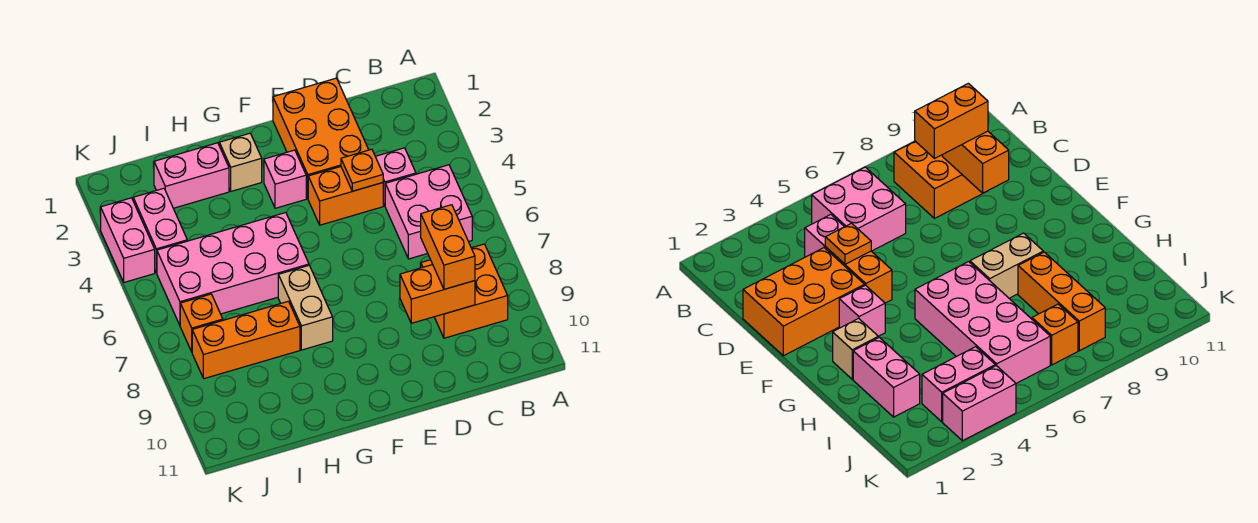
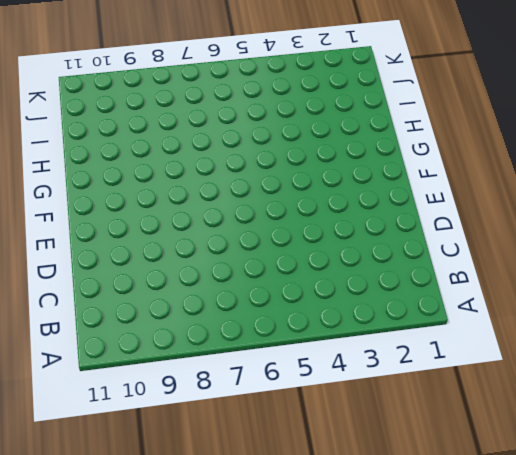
none -> pink 2x2 brick [385,165,472,259]
none -> orange 2x2 brick [421,244,508,338]
none -> pink 1x1 brick [375,148,416,205]

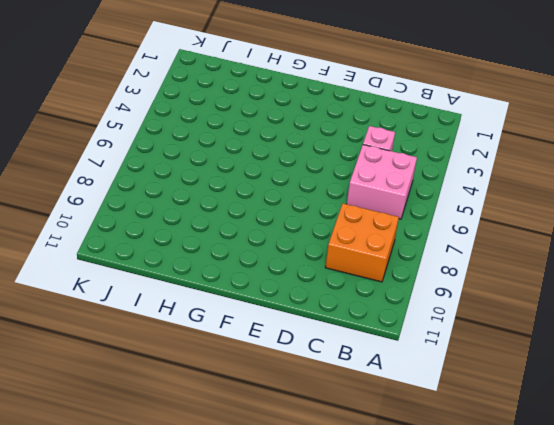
none -> orange 2x3 brick [273,78,369,198]
none -> orange 1x2 brick [308,167,383,225]
none -> pink 1x1 brick [264,150,306,208]

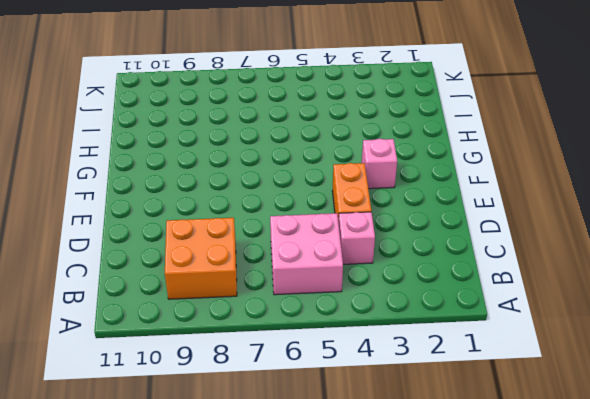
none -> orange 2x3 brick [273,78,369,198]
none -> tan 1x1 brick [219,133,262,191]
none -> pink 2x4 brick [157,213,309,325]

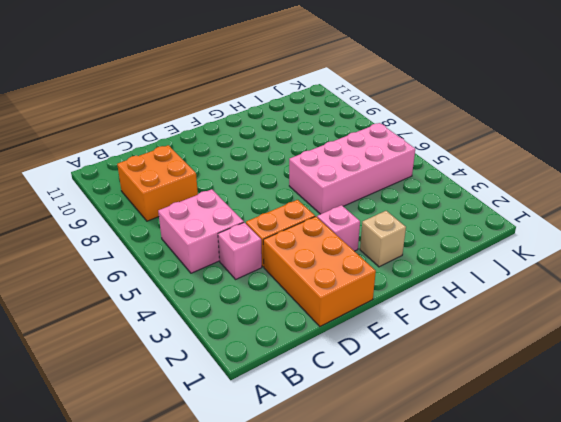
none -> tan 1x2 brick [278,266,333,350]
none -> pink 1x2 brick [154,143,229,208]
none -> orange 1x3 brick [192,301,300,379]

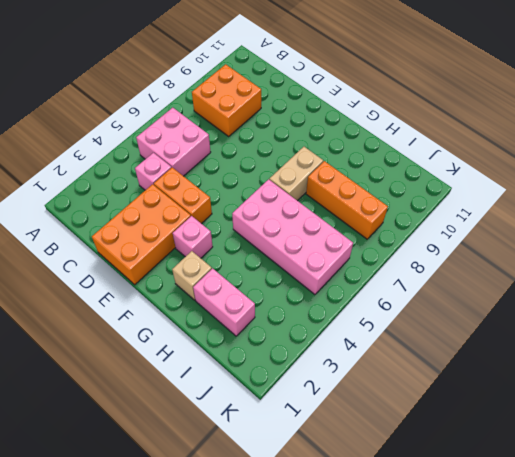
none -> pink 1x2 brick [133,188,187,273]
none -> orange 1x1 brick [180,294,223,352]
none -> pink 1x2 brick [101,198,155,282]

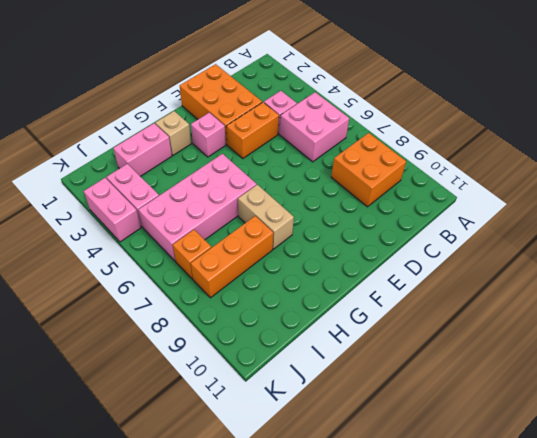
none -> orange 1x2 brick [400,265,475,323]
none -> orange 1x1 plate [341,149,383,191]
none -> orange 1x2 brick [421,205,475,289]

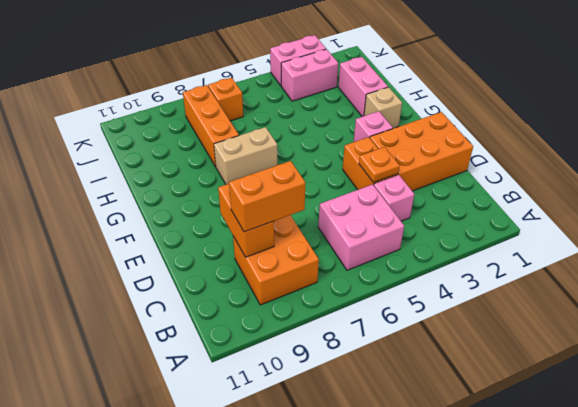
none -> pink 2x4 brick [157,213,309,325]

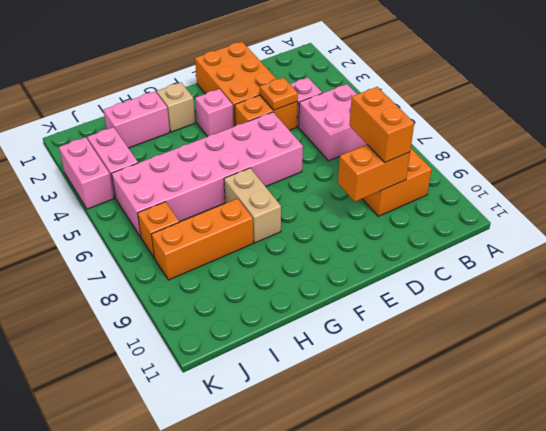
pink 2x6 brick [112,112,303,237] -> pink 2x4 brick [157,213,309,325]

